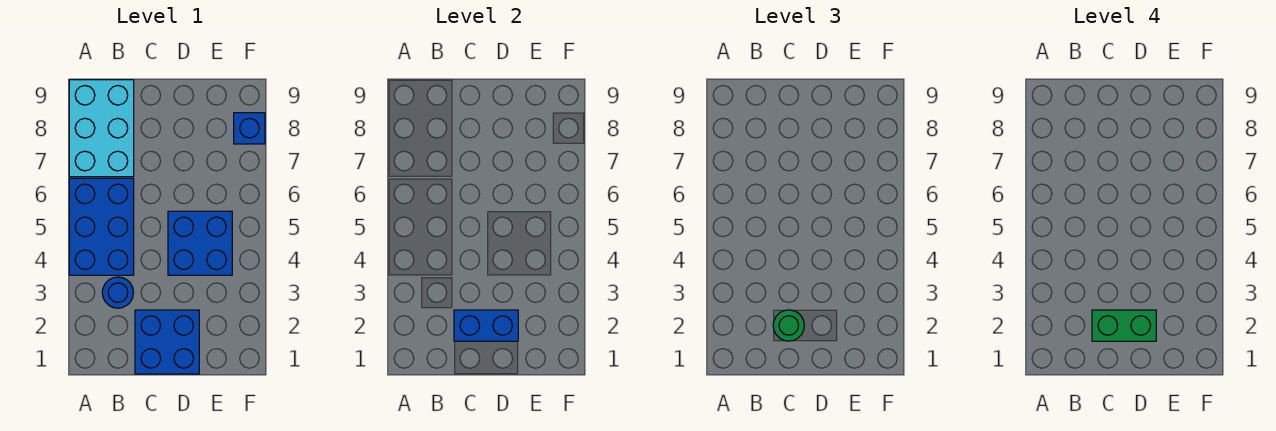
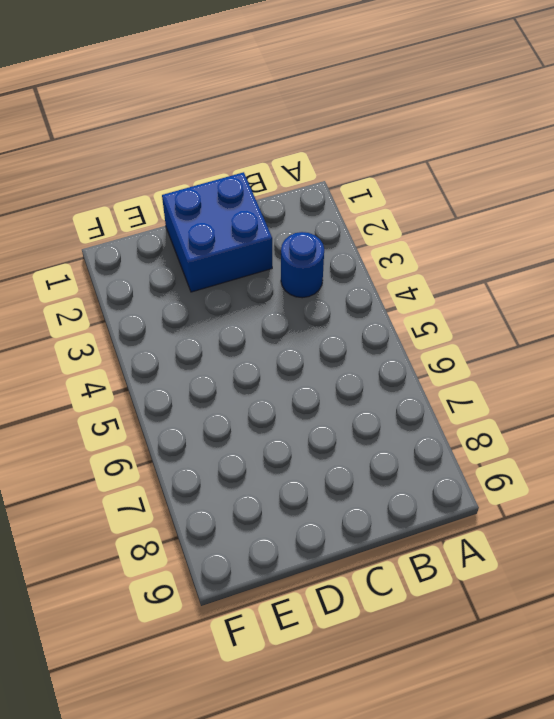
none -> blue 2x3 brick [69,178,134,275]
none -> cyan 2x3 brick [69,80,134,177]

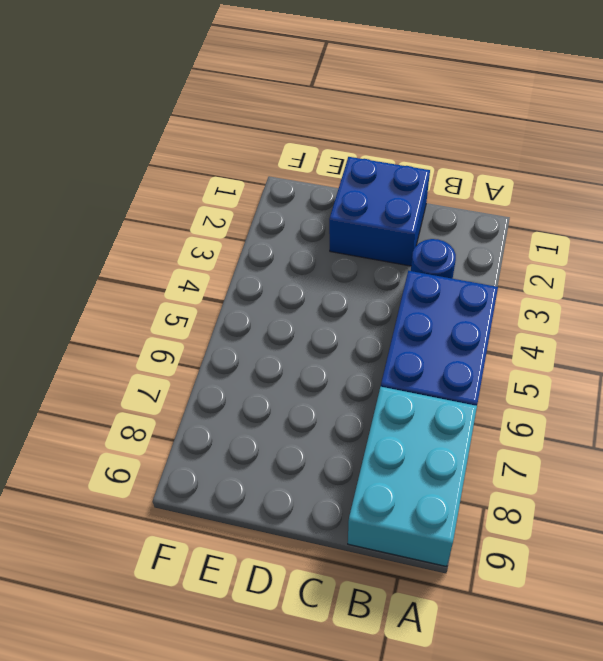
none -> blue 2x2 brick [168,211,232,275]
none -> blue 1x1 brick [234,113,265,144]

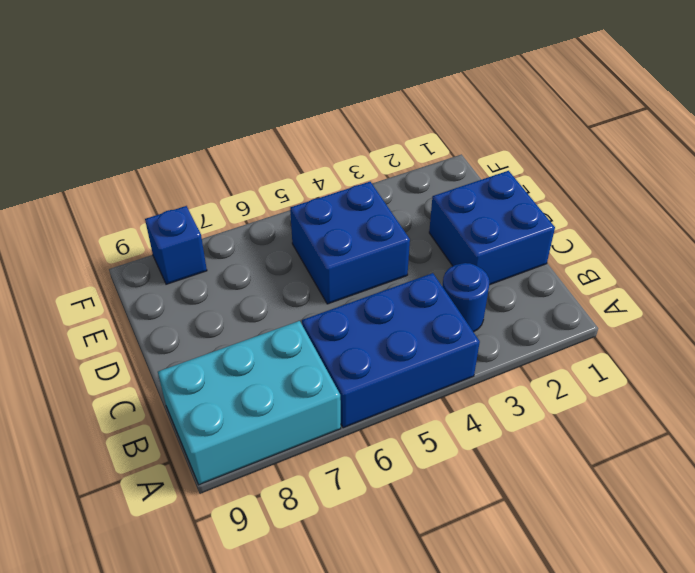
none -> blue 1x2 brick [454,310,518,341]
none -> green 1x1 round brick [773,310,804,341]

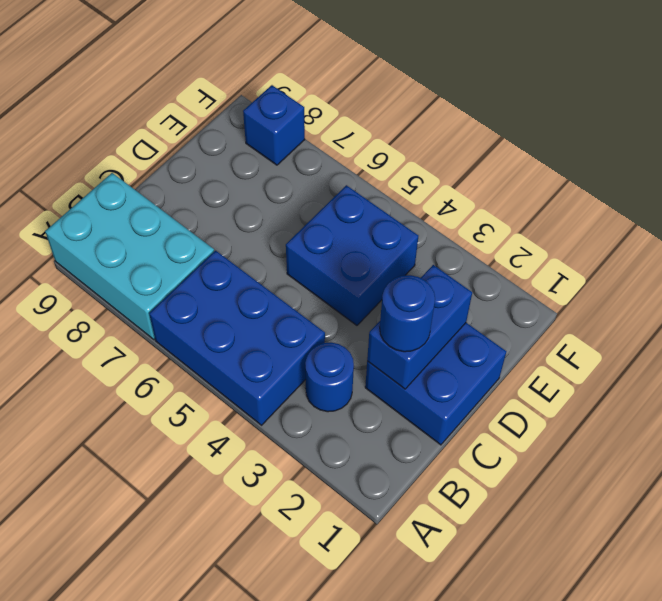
blue 1x1 round brick [380,275,435,352] -> green 1x1 round brick [773,310,804,341]
none -> green 1x2 brick [1092,310,1156,341]

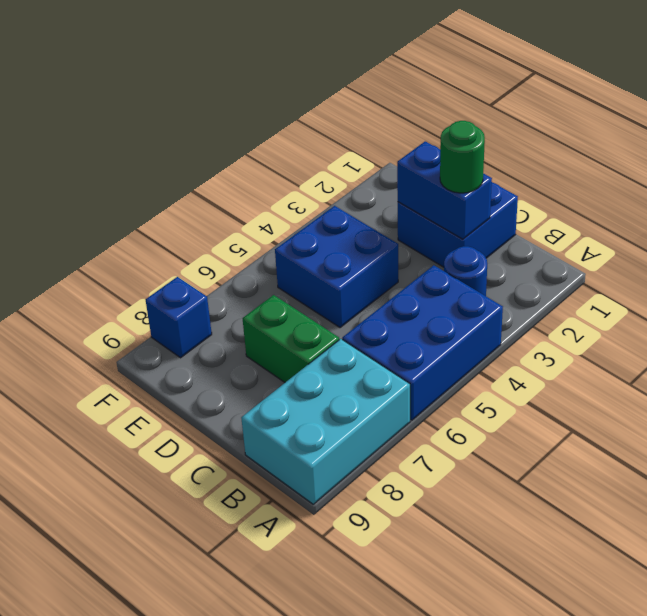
green 1x2 brick [243,295,339,382] -> green 1x2 brick moved to [1092,310,1156,341]

